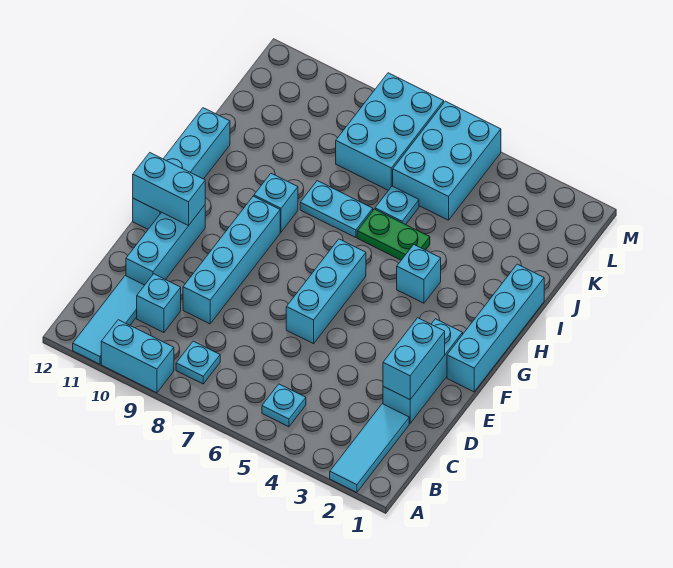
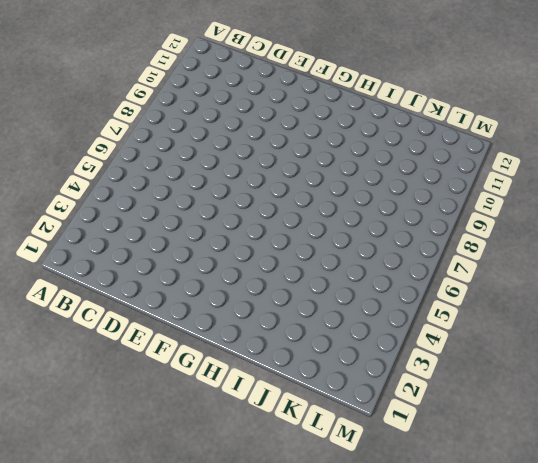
none -> cyan 1x3 tile [330,404,409,492]
none -> cyan 1x2 brick [101,320,174,393]
none -> cyan 1x3 tile [73,276,144,364]

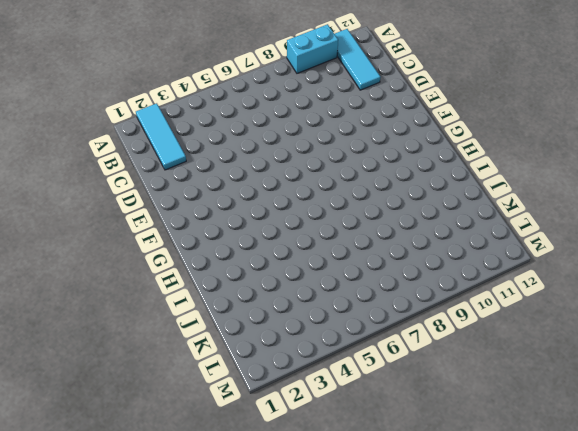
none -> cyan 1x1 plate [262,384,306,427]
none -> cyan 1x1 plate [176,341,220,384]
none -> cyan 1x1 brick [137,274,181,333]

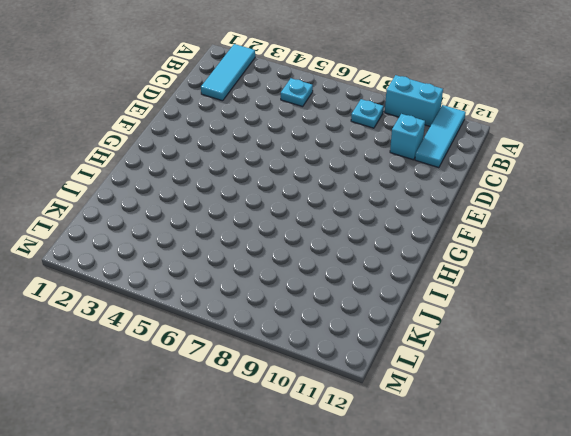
none -> cyan 1x3 brick [383,319,463,423]
none -> cyan 1x4 brick [183,196,280,324]
none -> cyan 1x3 brick [126,205,205,285]

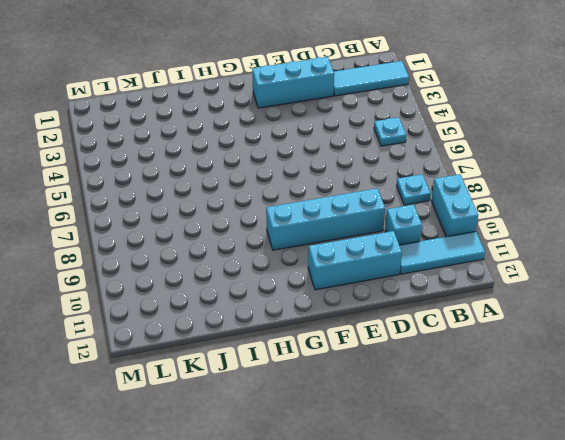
none -> cyan 1x3 brick [286,239,366,344]
none -> cyan 1x4 brick [447,264,544,392]
none -> cyan 1x4 brick [133,108,230,229]

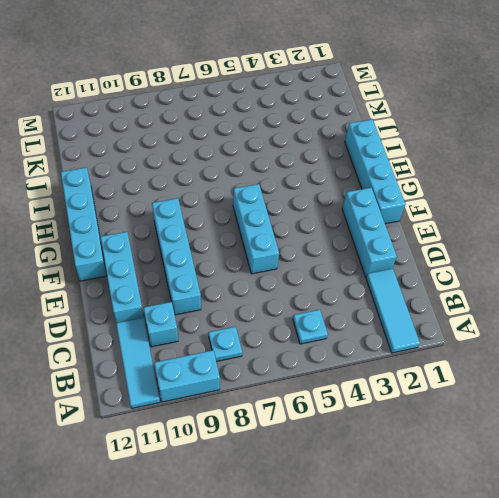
none -> cyan 1x1 brick [397,245,441,303]
none -> cyan 1x1 brick [254,174,298,232]
none -> green 1x2 plate [357,209,430,260]

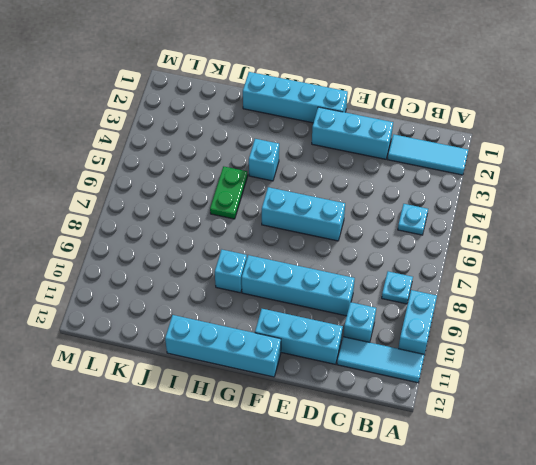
none -> cyan 1x2 plate [300,181,373,238]
none -> cyan 1x1 plate [375,186,419,225]
none -> cyan 2x3 brick [393,101,501,220]

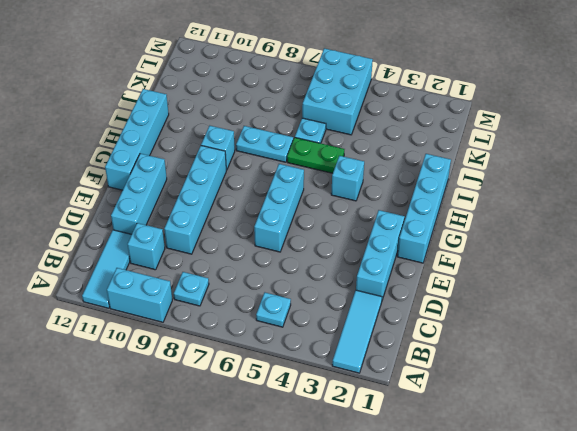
none -> cyan 2x3 brick [336,73,444,190]
none -> cyan 1x2 brick [383,318,445,400]
none -> cyan 1x2 brick [133,153,205,226]

